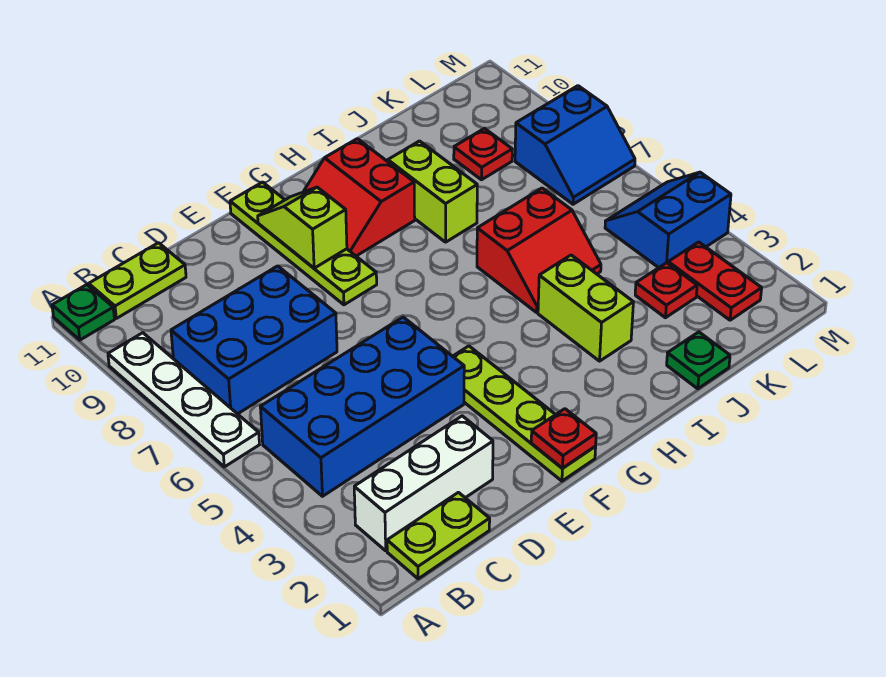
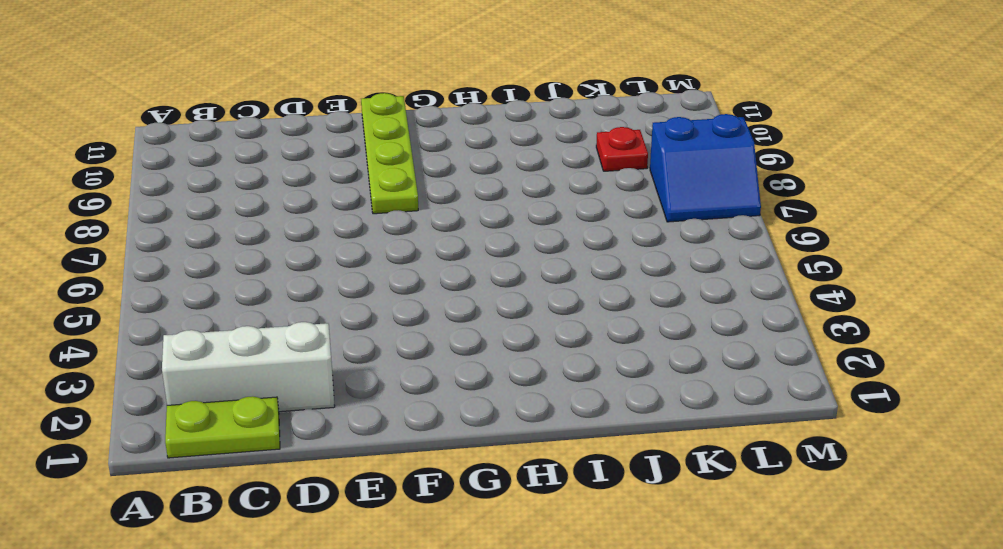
none -> white 1x4 plate [108,333,259,467]
none -> green 1x1 plate [52,285,115,340]
none -> blue 2x4 brick [260,317,464,496]

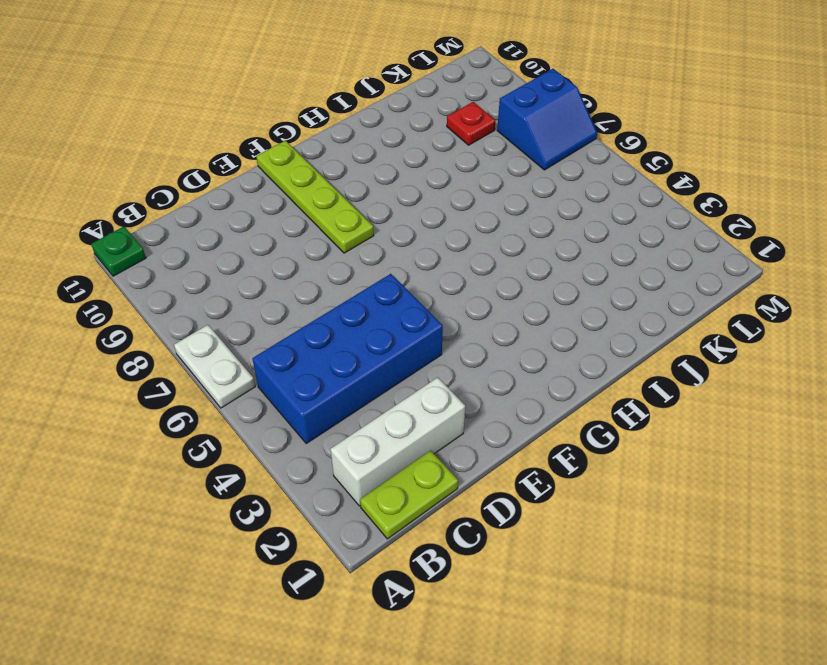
white 1x2 plate [174,325,255,408] -> white 1x4 plate [108,333,259,467]
none -> blue 2x3 brick [171,266,337,414]
none -> lime 1x2 plate [89,243,186,318]
none -> lime 1x4 plate [453,346,596,481]

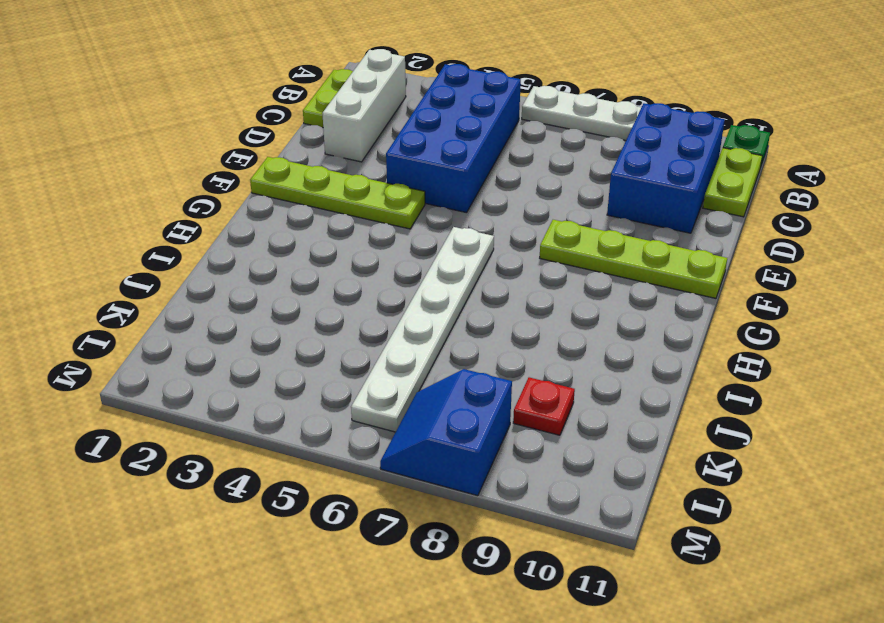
blue 2x3 brick [607,103,725,233] -> blue 2x3 brick moved to [171,266,337,414]
white 1x6 plate [351,227,494,432] -> red 2x2 slope [477,188,601,312]
none -> red 2x2 slope [303,139,415,256]
none -> lime 1x2 brick [538,255,633,361]
none -> lime 1x2 brick [388,141,477,242]

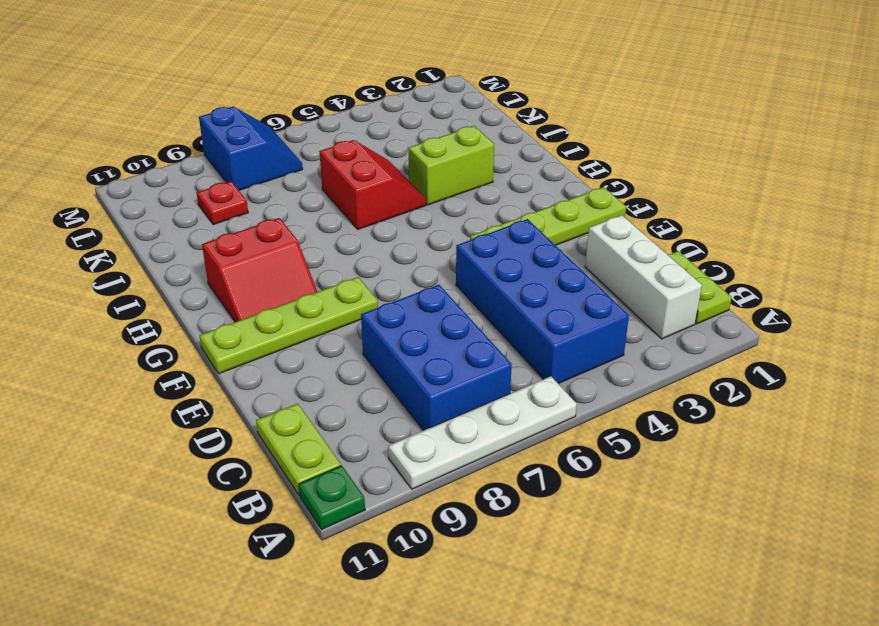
none -> lime 1x2 brick [388,141,477,242]
none -> green 1x1 plate [667,332,730,389]
none -> red 1x1 plate [635,263,697,318]

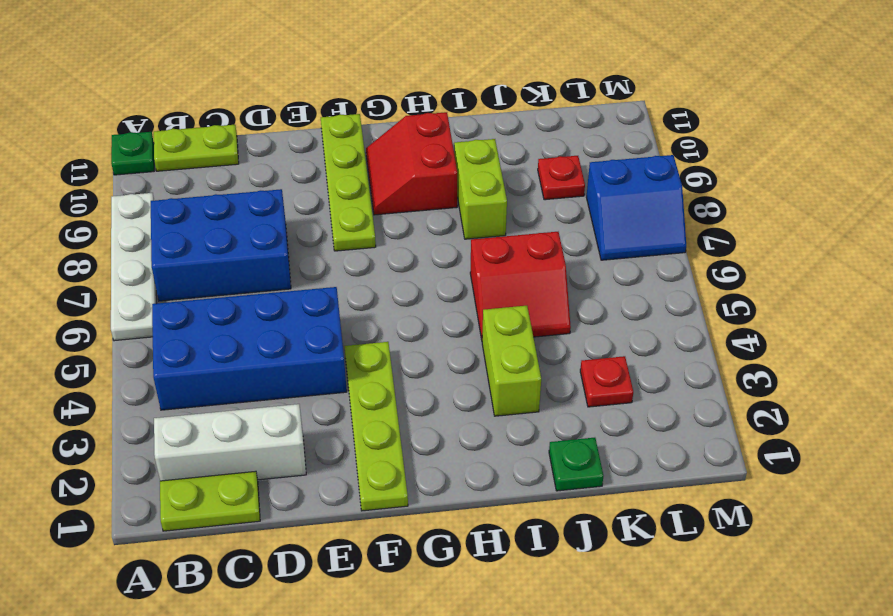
none -> red 1x2 plate [668,242,762,320]
none -> blue 2x2 slope [605,172,731,268]
none -> red 1x1 plate [531,409,596,468]

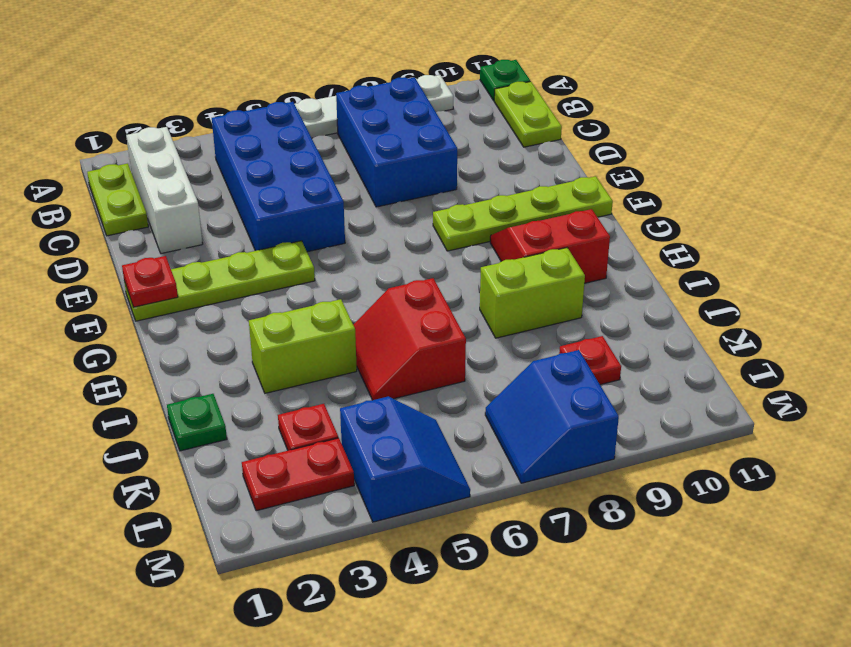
none -> lime 1x2 slope [258,187,347,268]

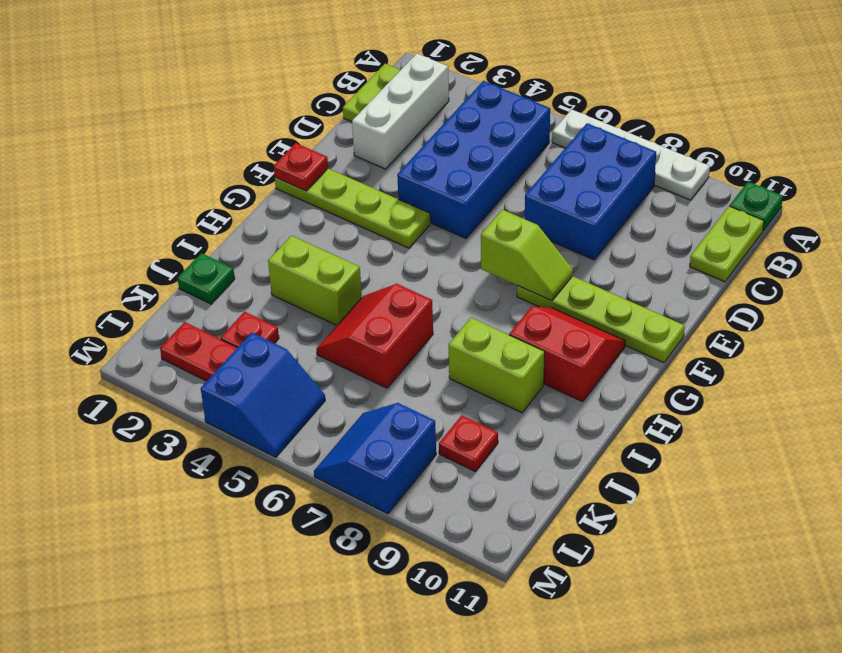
lime 1x2 slope [481,210,573,301] -> lime 1x2 slope moved to [258,187,347,268]

